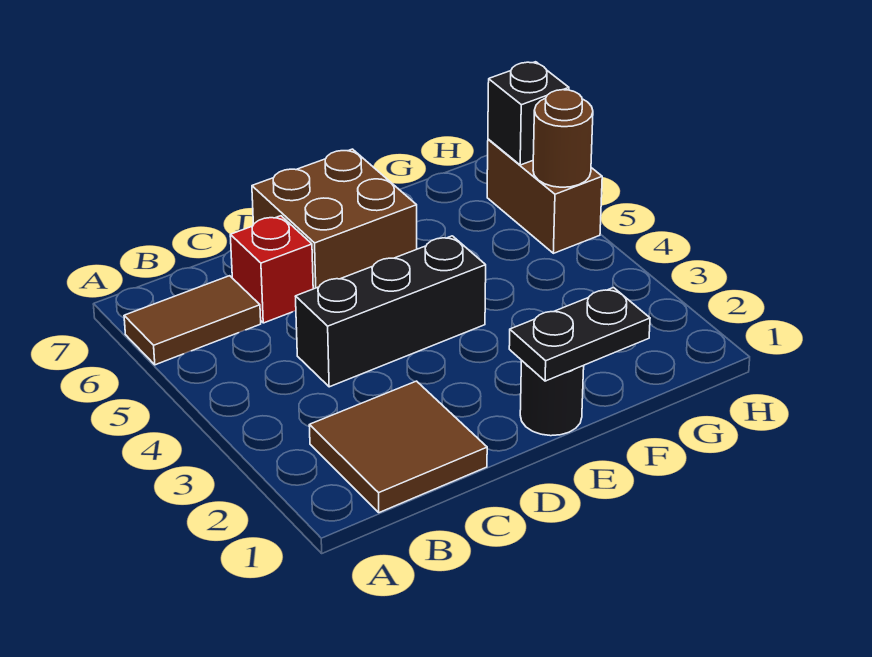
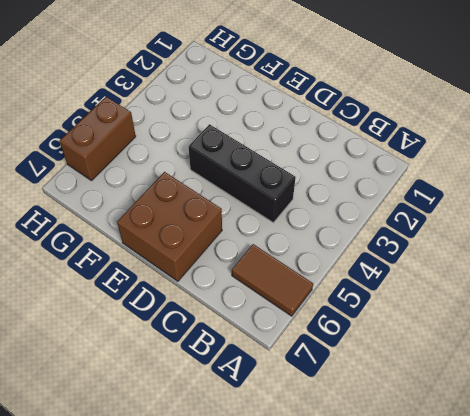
none -> brown 2x2 tile [309,381,487,513]
none -> red 1x1 brick [230,216,313,323]

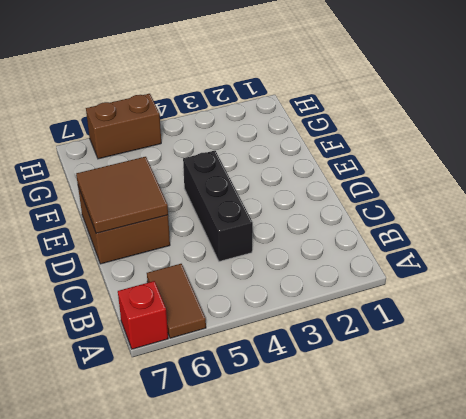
red 1x1 brick [118,281,168,349] -> red 1x1 brick moved to [230,216,313,323]
brown 2x2 tile [76,157,168,233] -> brown 2x2 tile moved to [309,381,487,513]
none -> black 1x1 round brick [520,360,584,436]
none -> black 1x2 plate [509,288,650,381]

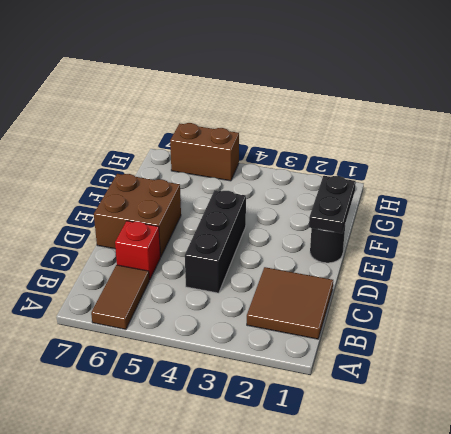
none -> brown 1x1 round brick [533,90,593,187]
none -> black 1x1 brick [488,62,569,165]

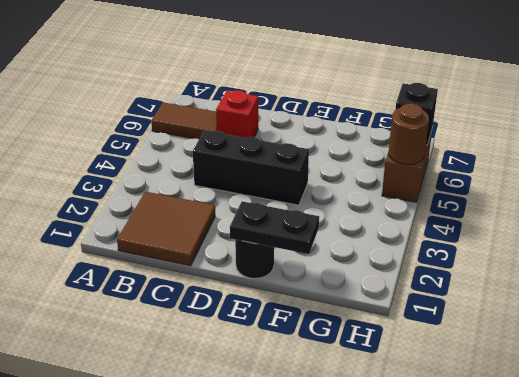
none -> brown 2x2 brick [252,149,417,289]

